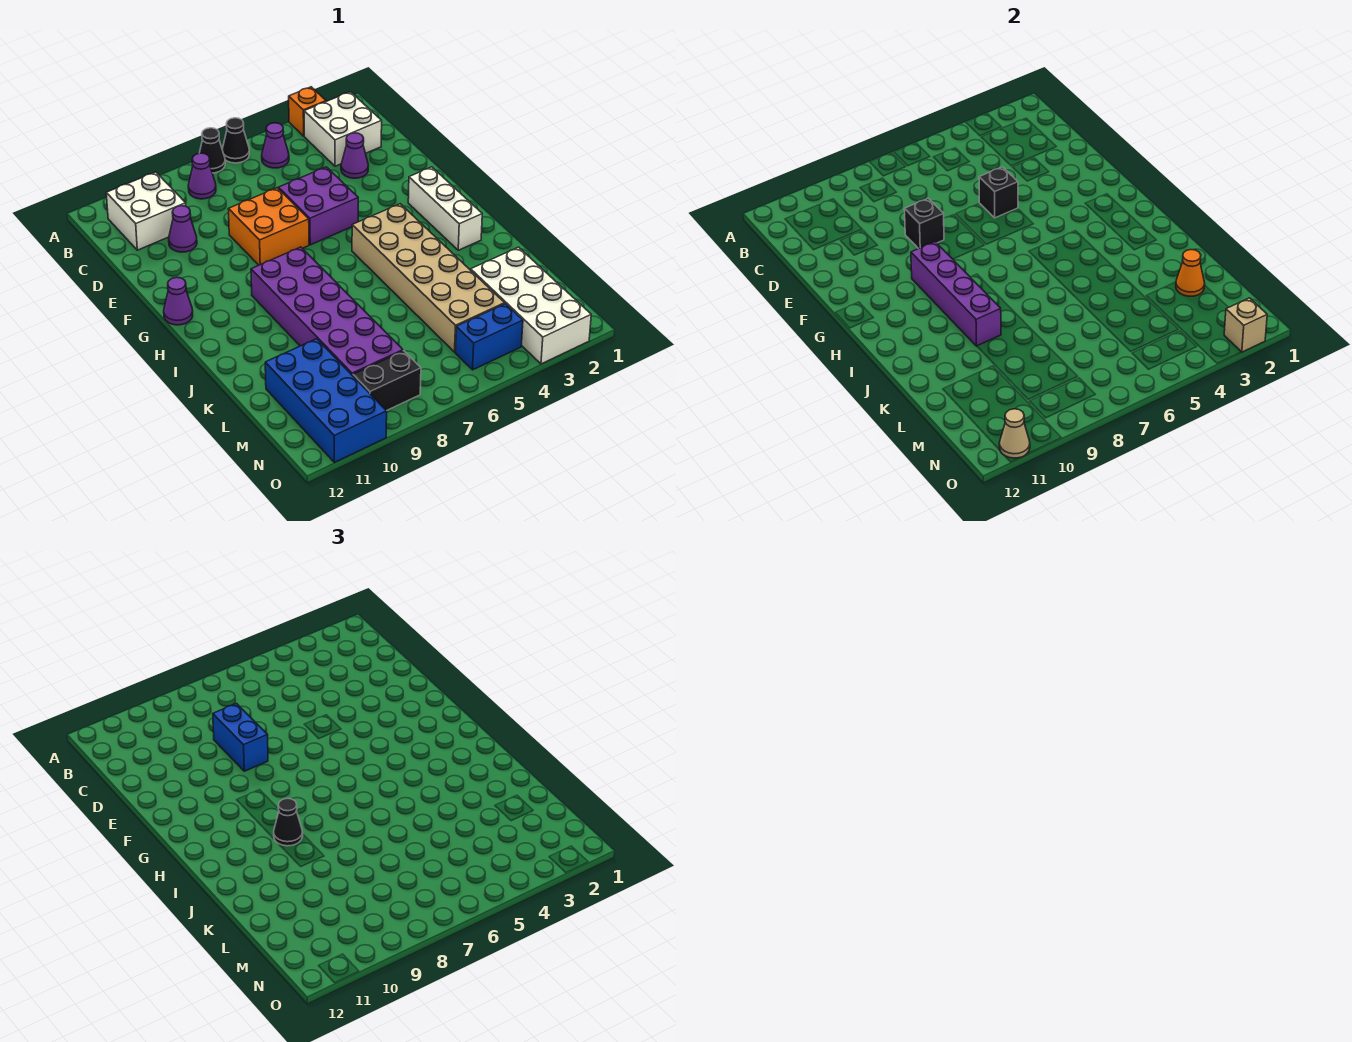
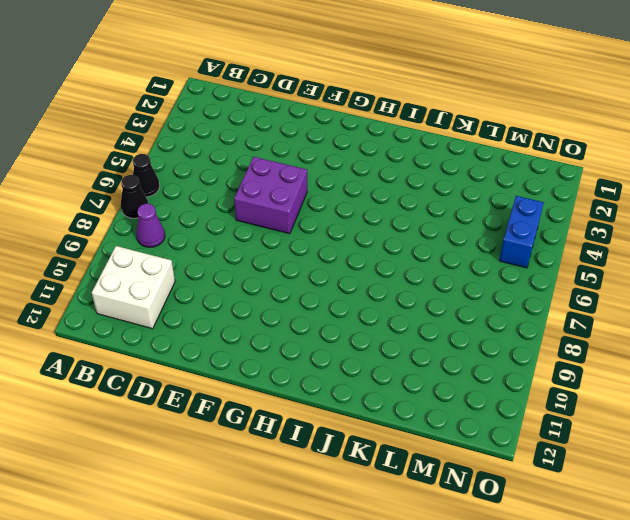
none -> orange 1x1 brick [289,87,326,136]
none -> white 2x2 brick [304,92,382,166]
none -> purple 1x1 cone [262,123,289,168]

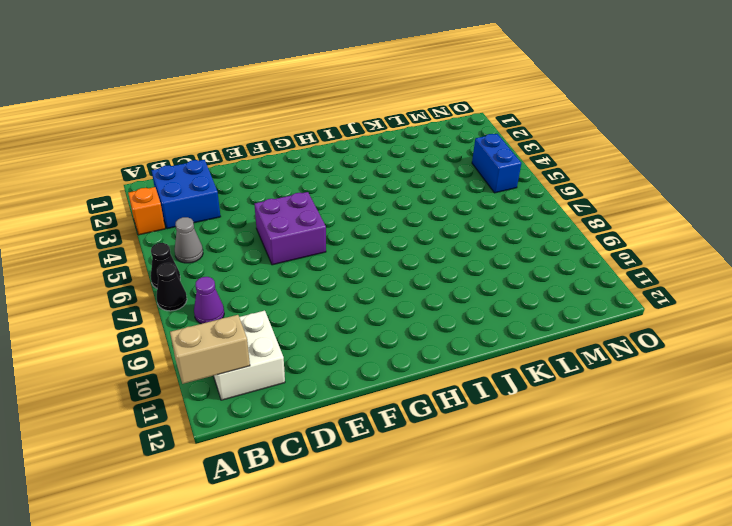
tan 1x2 brick [170,315,250,384] -> none
blue 2x2 brick [151,160,221,229] -> white 2x2 brick [304,92,382,166]
grey 1x1 cone [175,217,203,263] -> purple 1x1 cone [262,123,289,168]
none -> purple 1x1 cone [341,133,368,178]
none -> purple 1x1 cone [169,206,197,252]
none -> orange 2x2 brick [228,188,309,265]

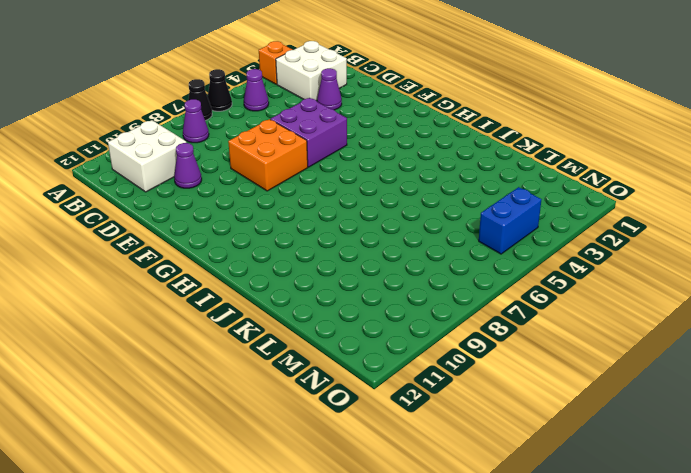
none -> white 1x3 brick [408,167,482,250]
none -> purple 1x1 cone [164,277,193,325]
none -> tan 2x6 brick [352,204,505,352]

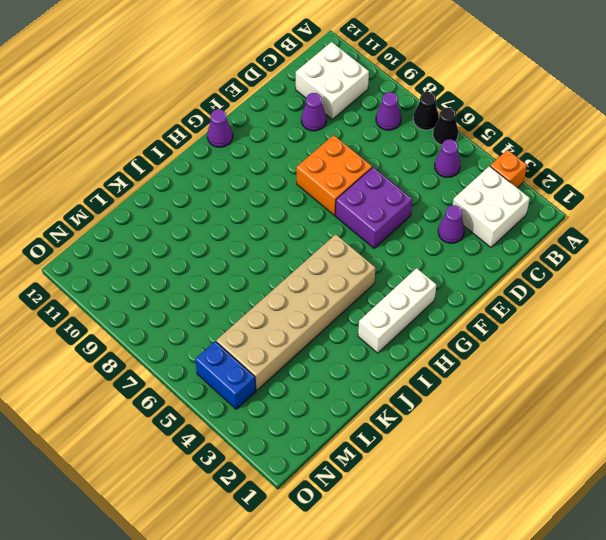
none -> purple 2x6 brick [251,247,403,376]
none -> white 2x4 brick [471,247,591,364]
none -> blue 2x4 brick [265,339,387,462]

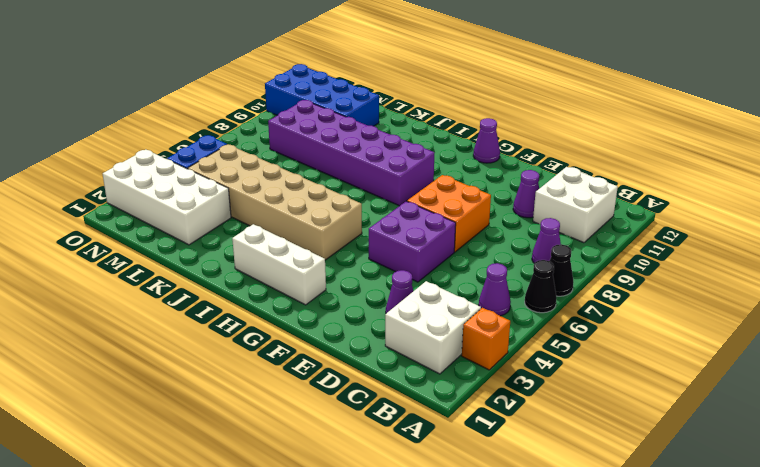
none -> black 1x2 brick [353,351,421,411]
none -> black 1x1 brick [979,167,1018,218]
none -> black 1x1 brick [904,198,944,249]

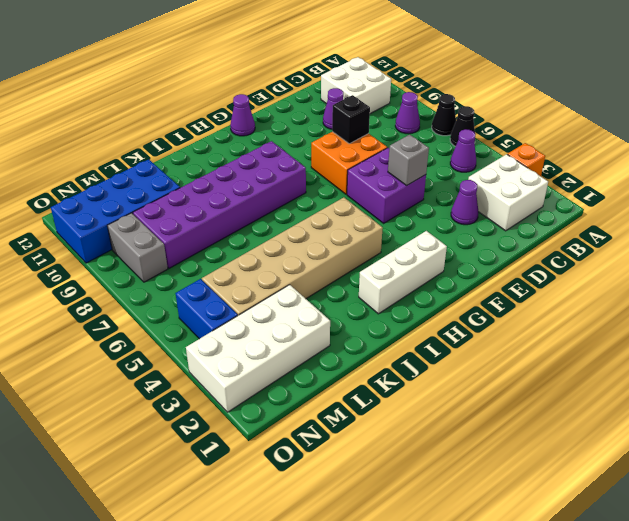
grey 1x1 brick [388,135,429,186] -> black 1x1 brick [979,167,1018,218]
grey 1x2 brick [107,213,168,282] -> black 1x2 brick [353,351,421,411]
none -> purple 1x4 brick [911,242,1001,346]
none -> orange 1x1 cone [1176,250,1205,296]
none -> tan 1x1 brick [1224,298,1267,352]

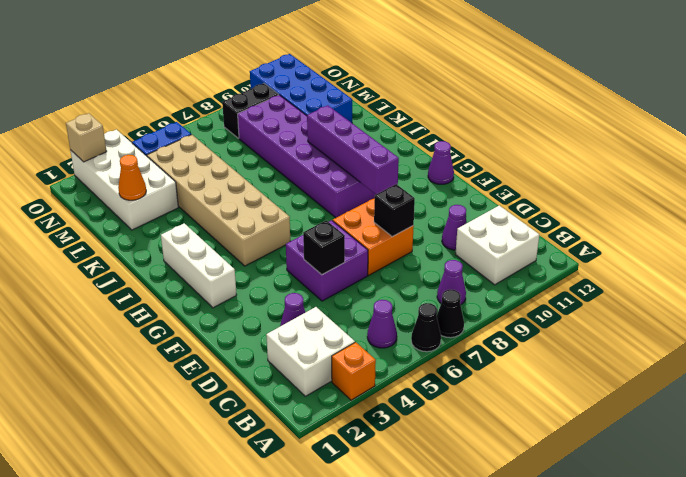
none -> tan 1x1 cone [999,409,1030,458]
none -> blue 1x2 brick [213,704,268,771]
none -> black 1x1 cone [274,798,303,846]

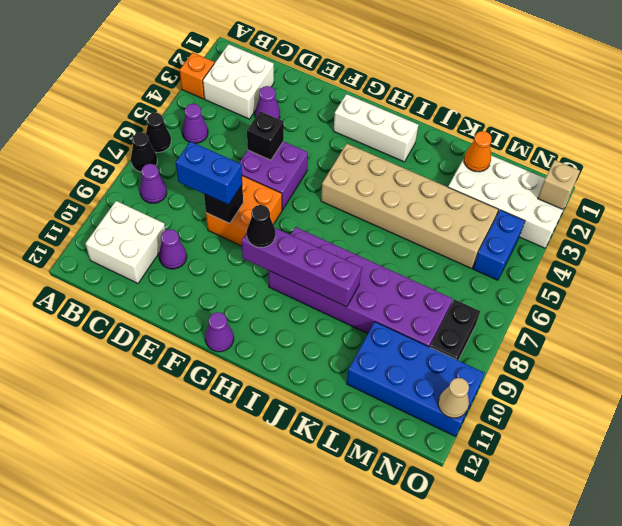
black 1x1 cone [247,205,275,247] -> black 1x1 cone moved to [274,798,303,846]

